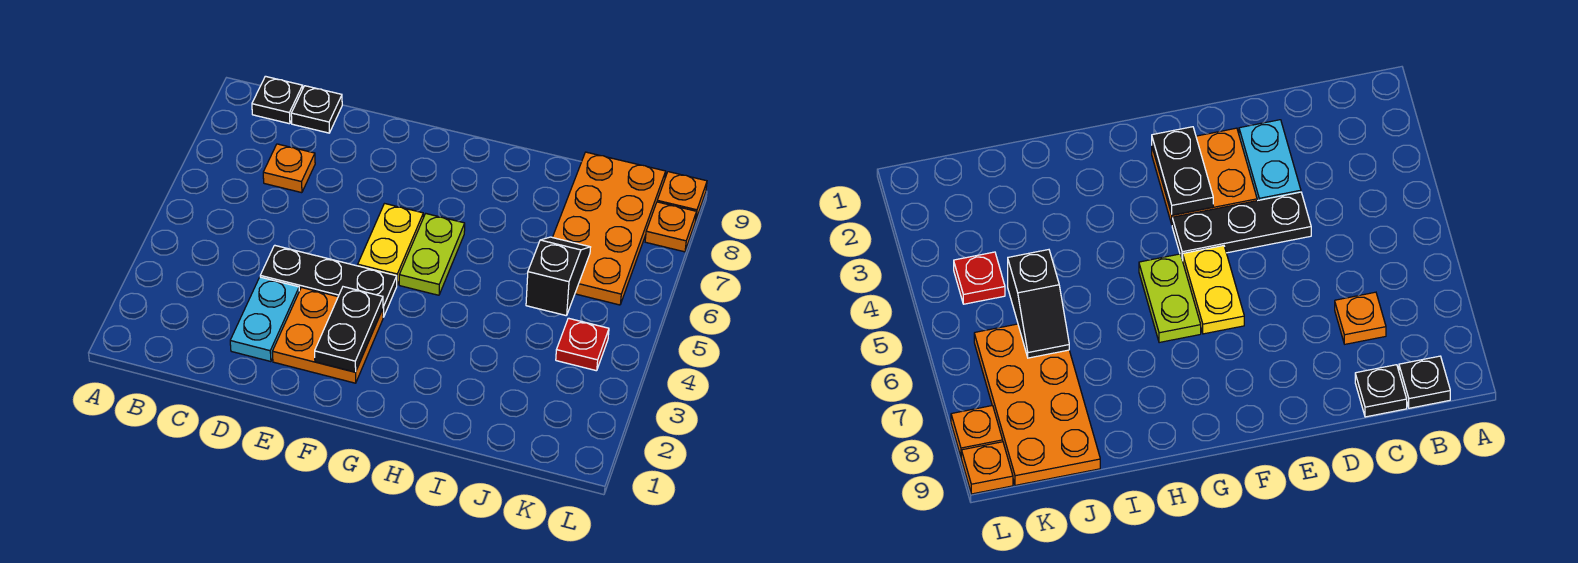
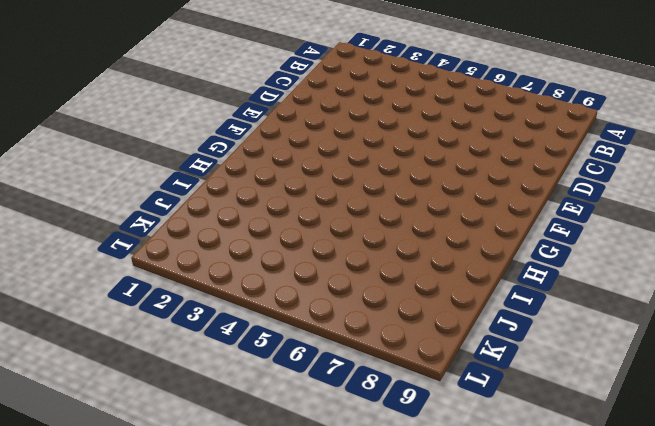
none -> black 1x1 plate [252,76,303,124]
none -> orange 1x1 plate [263,144,315,193]
none -> black 1x1 plate [291,86,342,133]

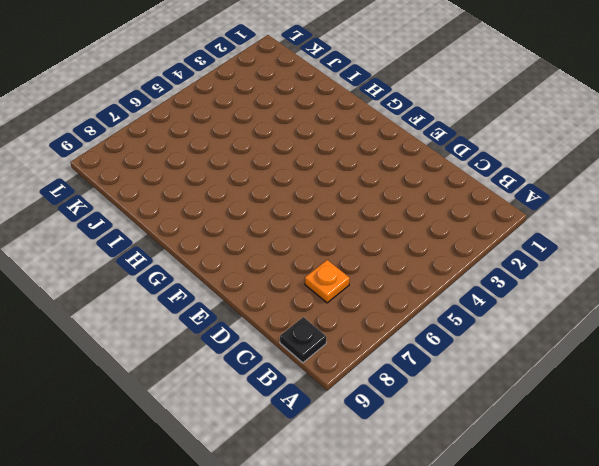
none -> black 1x1 plate [291,86,342,133]
none -> cyan 1x2 plate [230,277,299,362]
none -> black 1x3 plate [260,245,397,317]

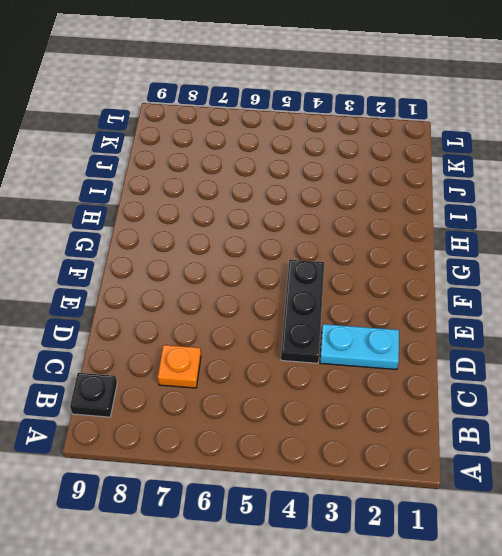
none -> black 1x1 plate [291,86,342,133]
none -> orange 2x2 plate [272,287,383,383]
none -> yellow 1x2 plate [358,204,423,285]

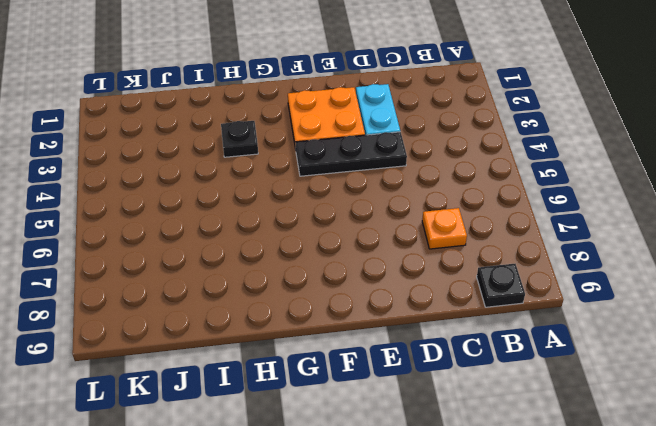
black 1x1 plate [221,121,258,157] -> black 1x1 plate moved to [291,86,342,133]
none -> yellow 1x2 plate [358,204,423,285]
none -> lime 1x2 plate [399,214,465,295]
none -> orange 2x4 plate [553,152,666,305]

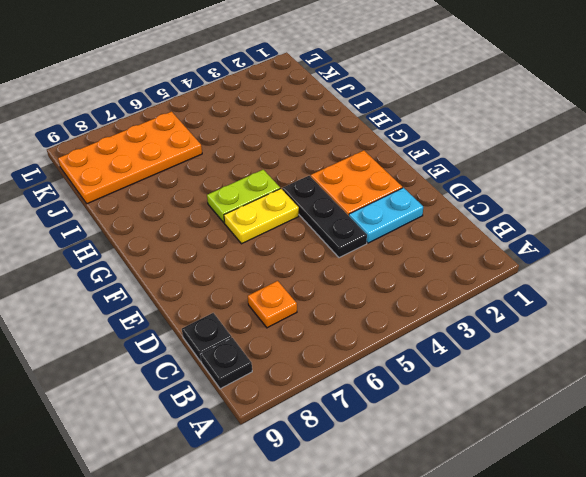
none -> red 1x1 plate [556,318,609,371]
none -> orange 1x1 plate [645,202,696,252]
none -> orange 1x1 plate [657,172,707,219]

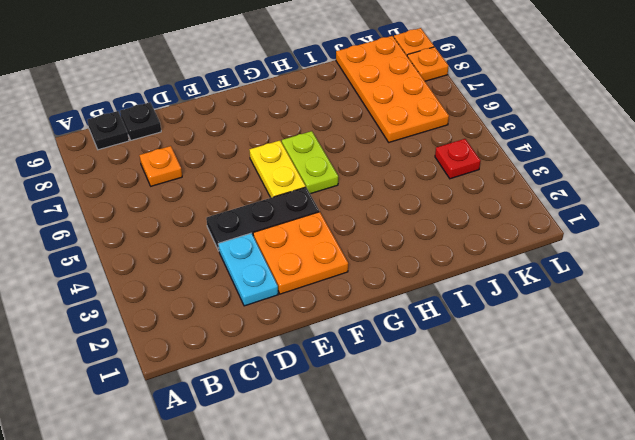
none -> black 1x2 plate [315,287,383,372]
none -> black 1x2 slope [526,237,591,316]

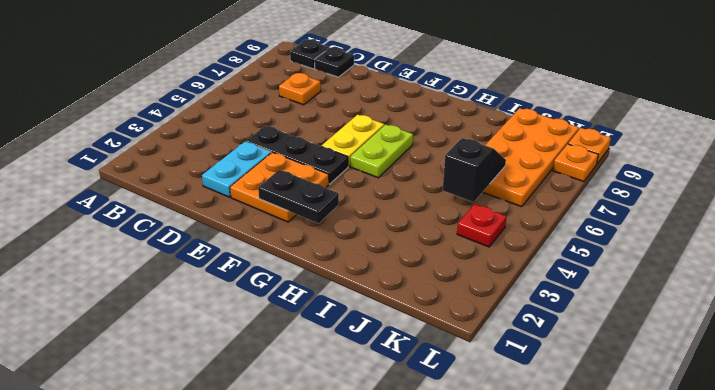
black 1x2 plate [258,170,339,223] -> black 1x2 plate turned to [315,287,383,372]

